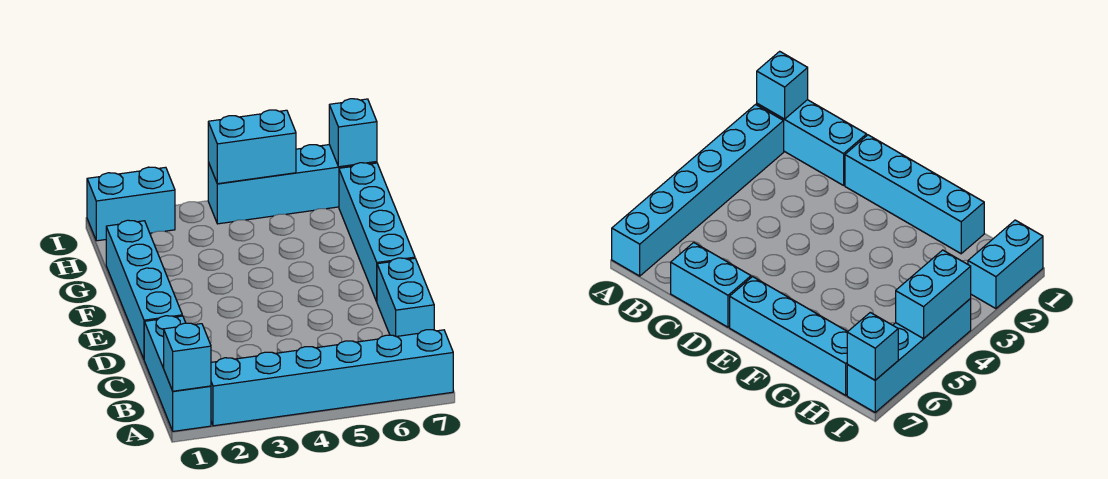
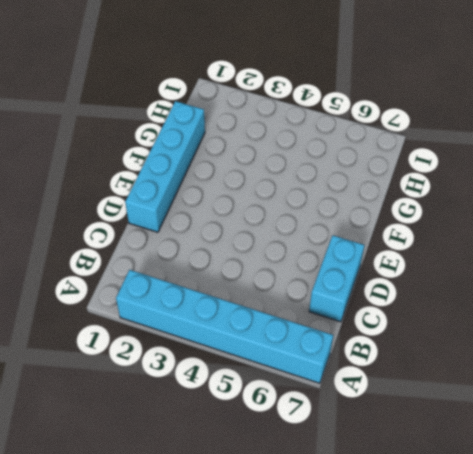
none -> cyan 1x3 brick [144,316,211,431]
none -> cyan 1x4 brick [339,163,415,302]

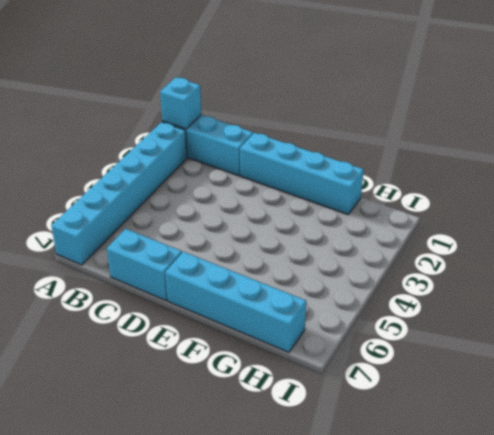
none -> cyan 1x2 brick [87,167,175,241]
none -> cyan 1x4 brick [208,145,377,224]

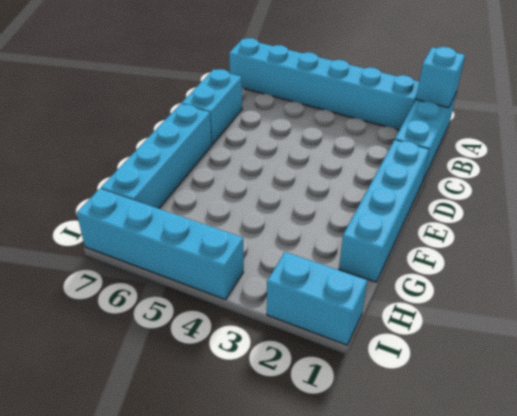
none -> cyan 1x2 brick [208,110,296,184]
none -> cyan 1x1 brick [329,99,377,167]

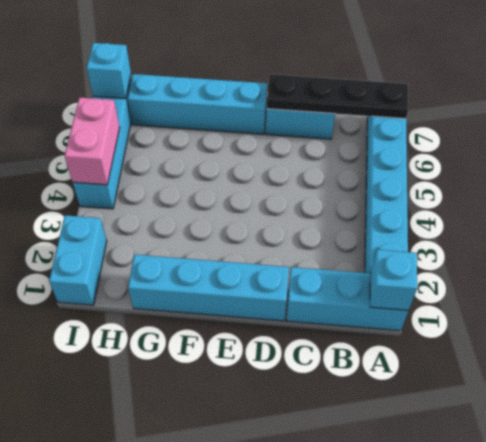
black 1x4 plate [267,74,409,119] -> none
pink 1x2 brick [65,97,120,185] -> cyan 1x2 brick [208,110,296,184]

